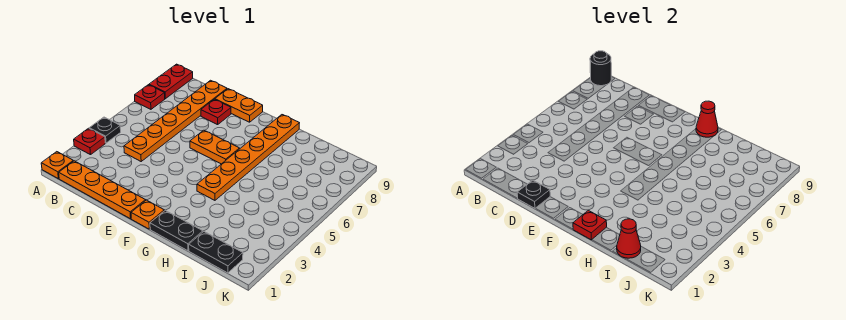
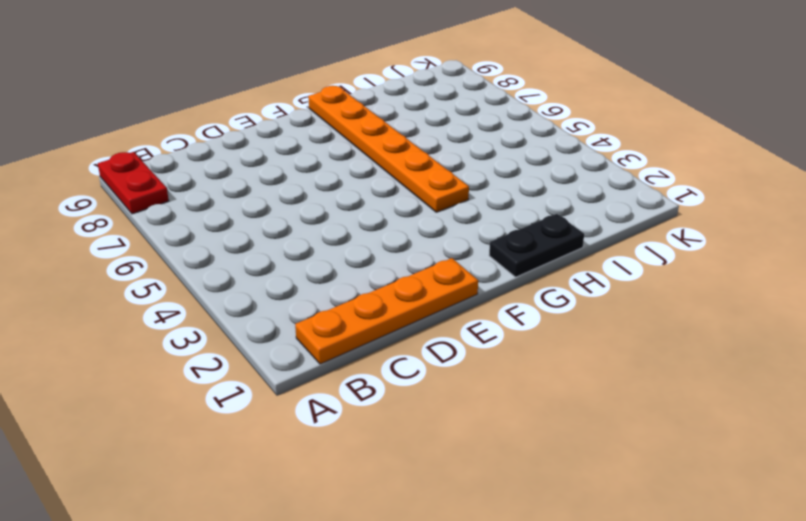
none -> orange 1x1 plate [41,152,73,179]
none -> red 1x1 plate [74,128,105,155]
none -> black 1x1 plate [89,117,121,143]

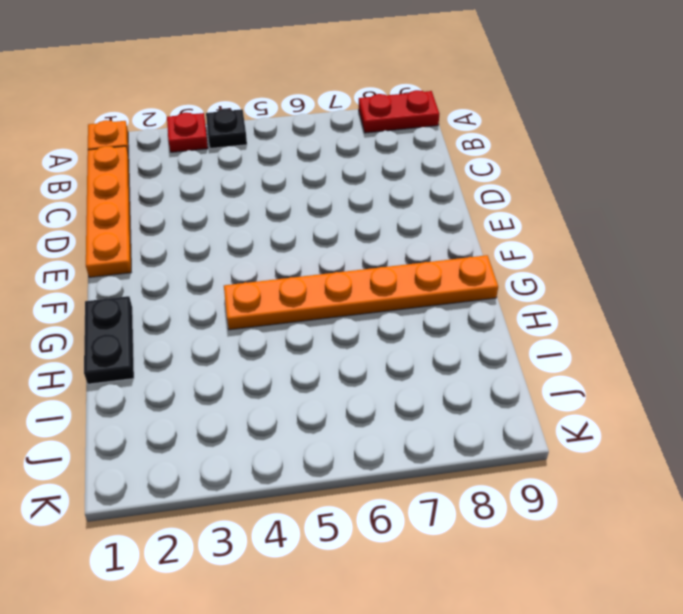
none -> red 1x1 plate [135,85,165,109]
none -> orange 1x6 plate [124,80,227,161]
none -> red 1x1 plate [201,99,231,125]

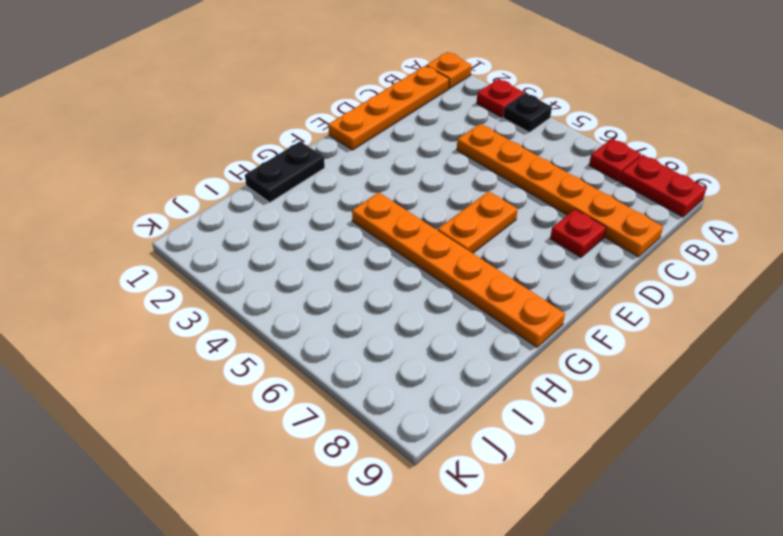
none -> orange 1x2 plate [215,89,263,122]
none -> orange 1x1 plate [131,200,164,229]
none -> black 1x2 plate [189,232,243,273]

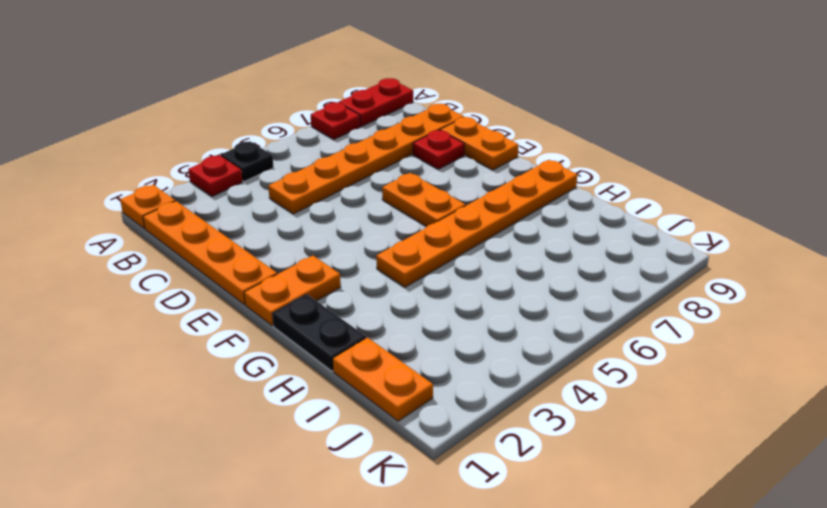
orange 1x2 plate [244,256,341,326] -> orange 1x1 plate [131,200,164,229]
orange 1x2 plate [333,338,433,421] -> black 1x2 plate [189,232,243,273]
none -> black 1x1 round brick [590,51,611,86]
none -> black 1x1 plate [517,180,550,208]
none -> red 1x1 plate [573,210,607,240]

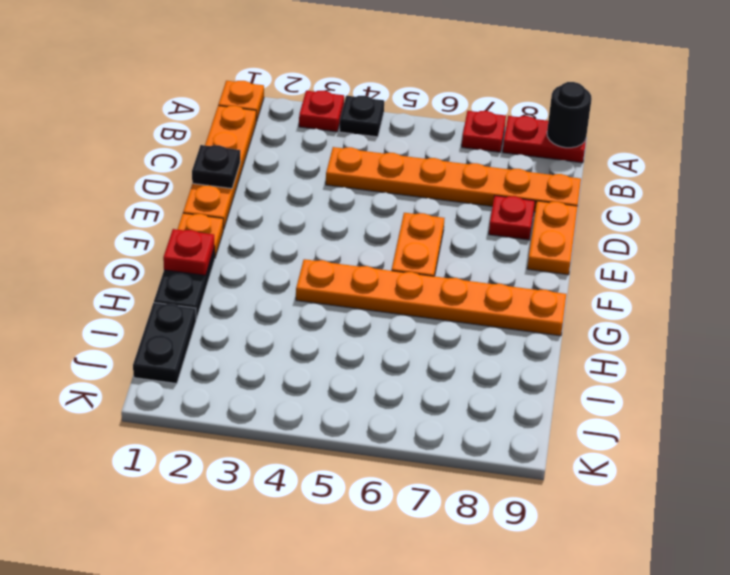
none -> red 1x1 cone [696,101,718,137]
none -> red 1x1 cone [617,219,641,258]

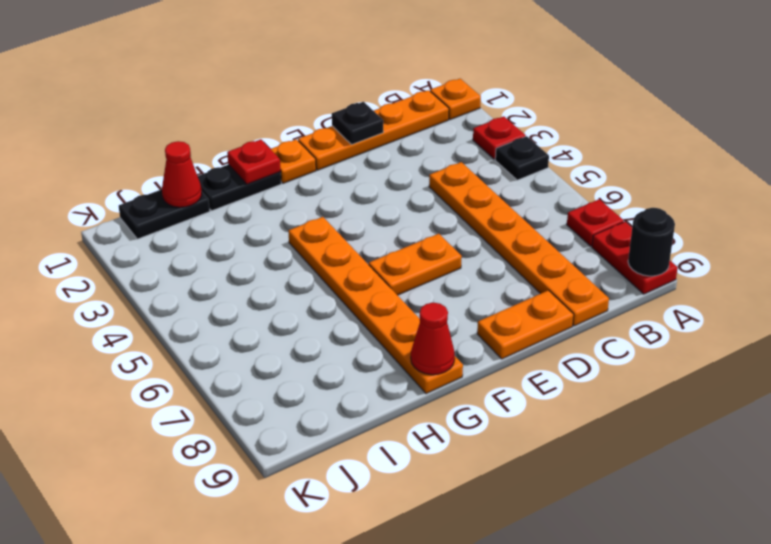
none -> red 1x1 plate [201,99,231,125]

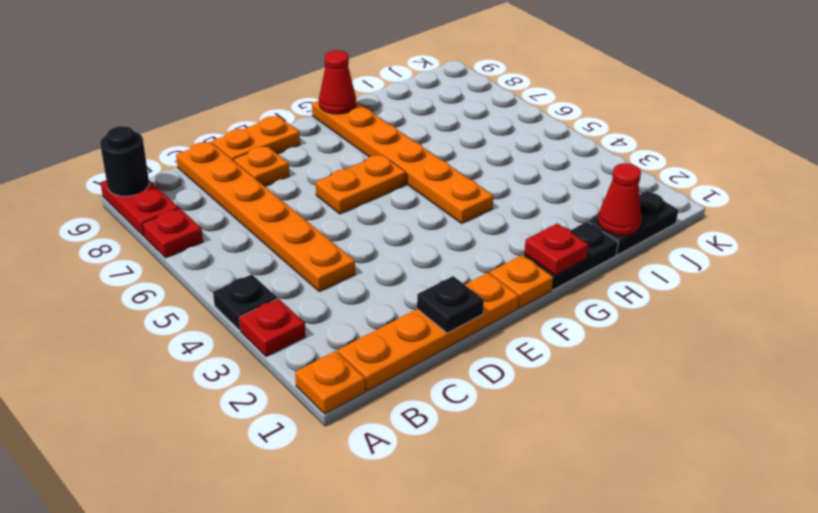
orange 1x1 plate [234,146,289,186] -> red 1x1 plate [201,99,231,125]

